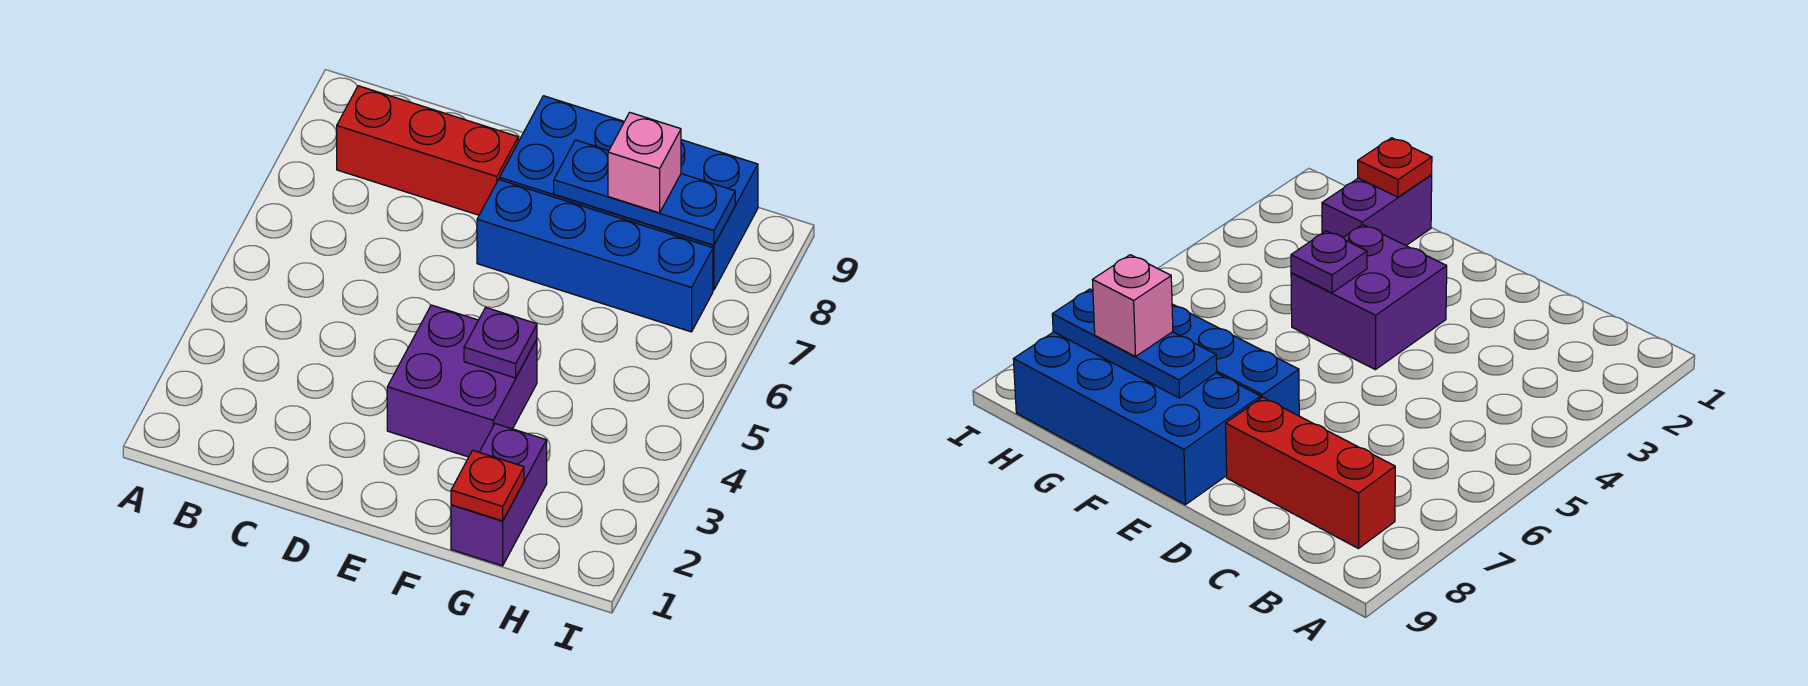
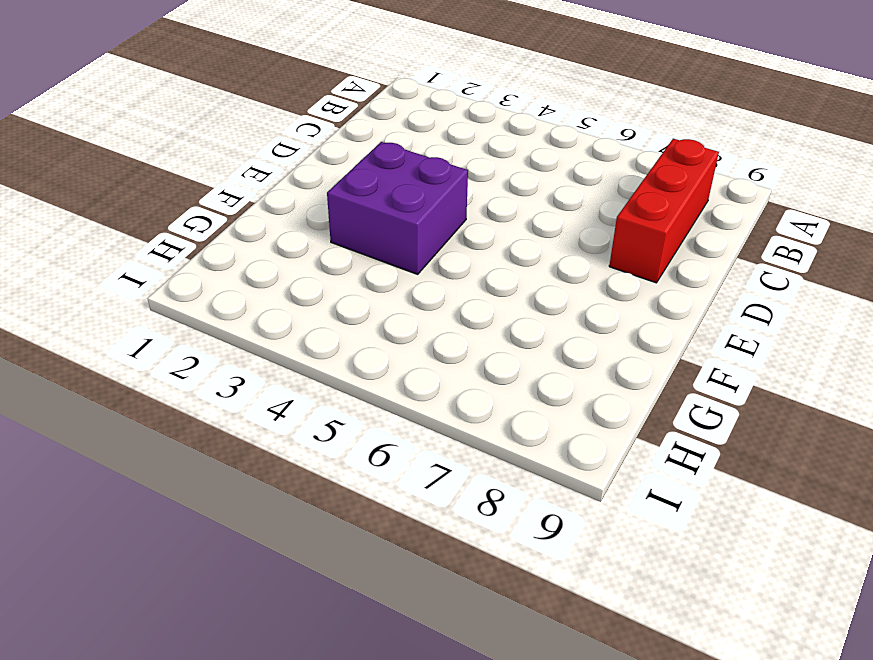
none -> blue 1x4 brick [477,180,713,332]
none -> blue 2x4 brick [500,96,758,290]

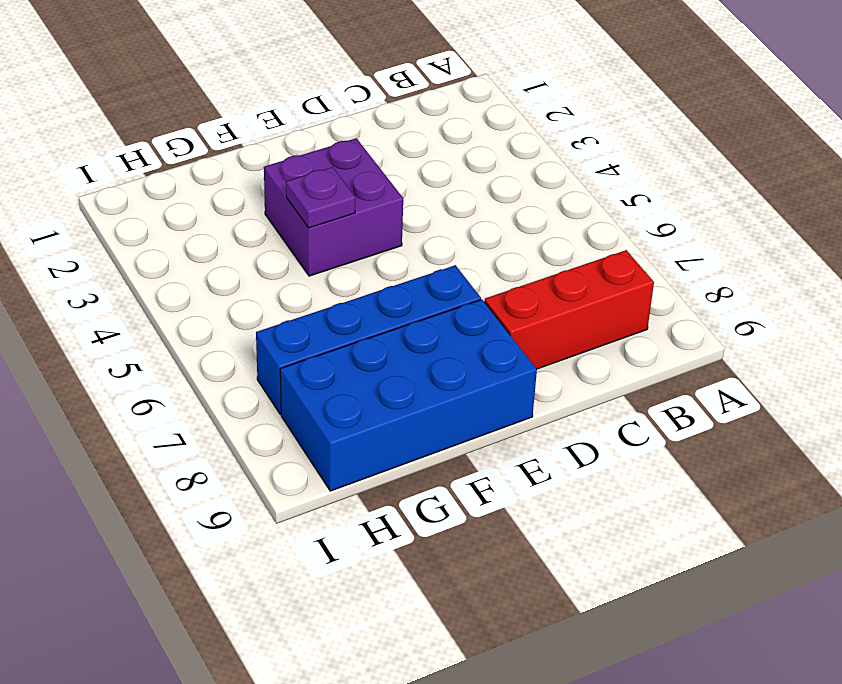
none -> purple 1x2 brick [451,424,547,566]
none -> blue 1x3 plate [554,140,735,245]

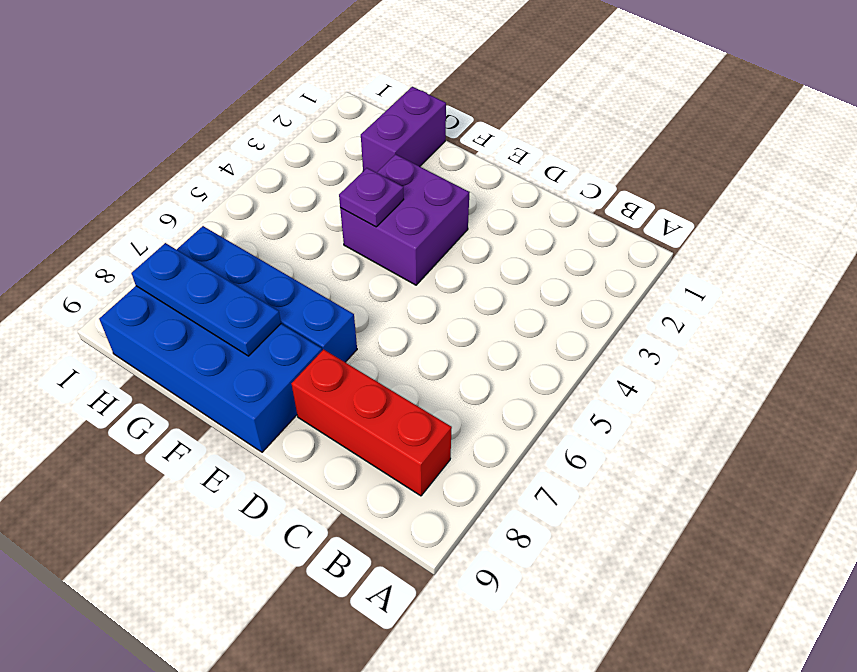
none -> red 1x1 plate [451,450,524,521]
none -> pink 1x1 brick [608,112,681,213]

